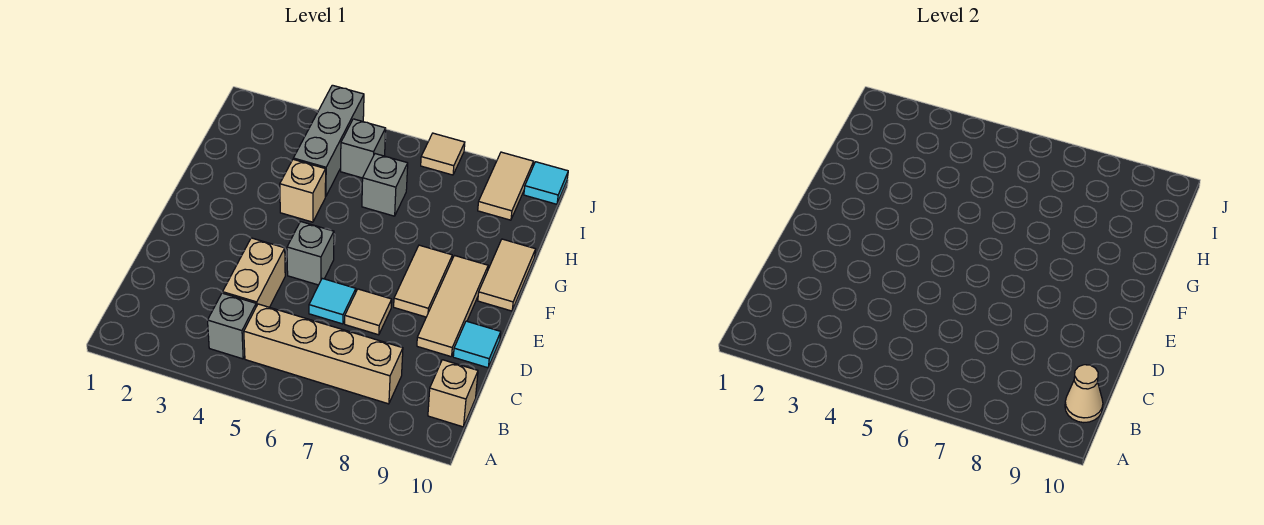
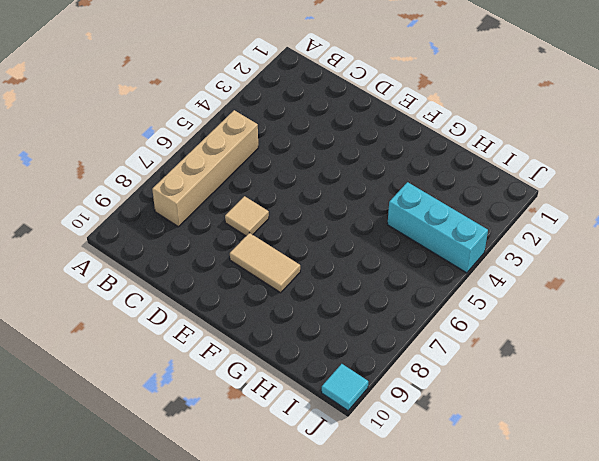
cyan 1x3 brick [387,182,488,273] -> grey 1x3 brick [293,85,364,196]
none -> grey 1x1 brick [208,293,256,359]
none -> tan 1x1 brick [428,360,478,427]
none -> tan 1x2 brick [223,238,285,307]

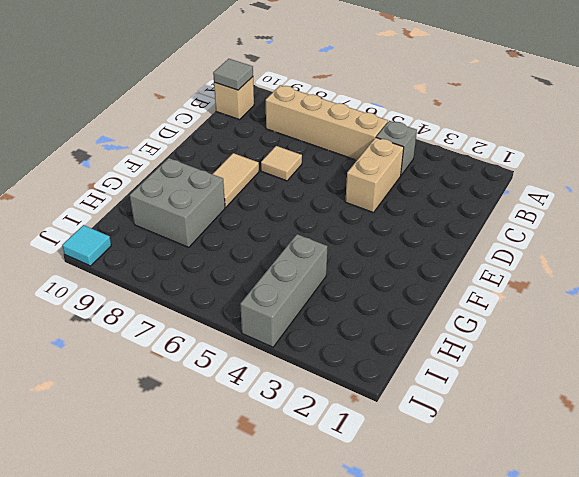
grey 1x1 tile [213,59,253,90] -> tan 1x1 cone [1065,365,1103,423]
grey 2x2 brick [130,158,225,247] -> none
none -> cyan 1x1 tile [309,278,356,324]
none -> tan 1x3 tile [417,256,488,357]
none -> cyan 1x1 tile [453,321,501,368]

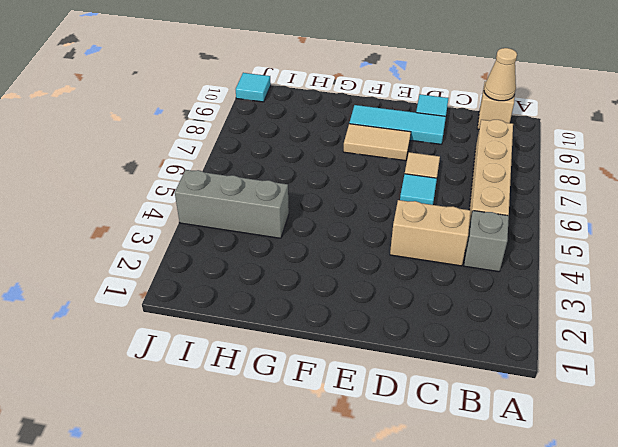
cyan 1x3 tile [349,105,446,144] -> tan 1x3 tile [417,256,488,357]
none -> grey 1x1 brick [287,222,334,285]
none -> tan 1x2 tile [478,239,536,311]
none -> tan 1x1 brick [280,159,326,222]

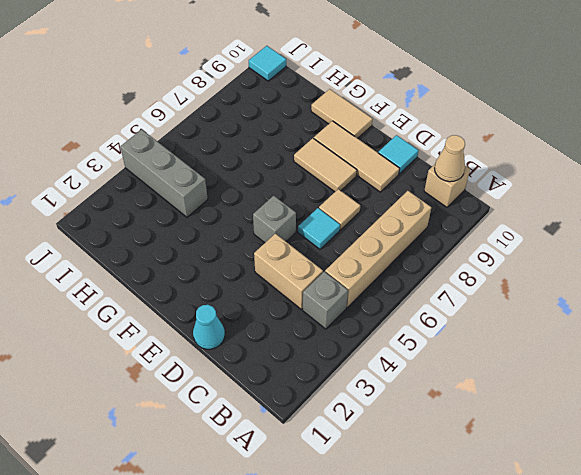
cyan 1x1 cone [193,305,225,349] -> none
none -> tan 1x1 brick [280,159,326,222]
none -> grey 1x1 brick [362,154,408,216]
none -> grey 1x1 brick [341,119,386,178]

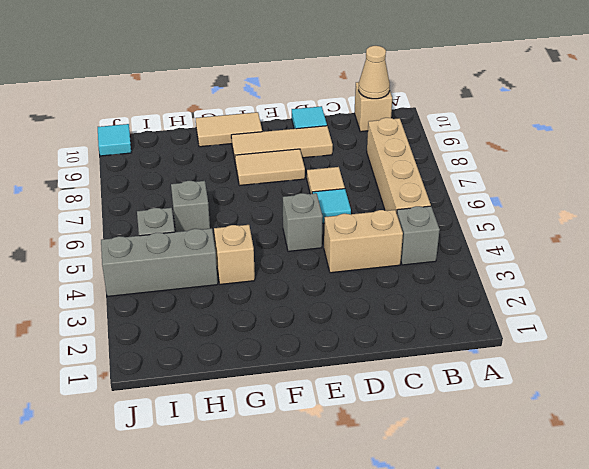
none -> tan 1x2 tile [478,152,534,220]
none -> tan 1x1 tile [421,133,465,175]

